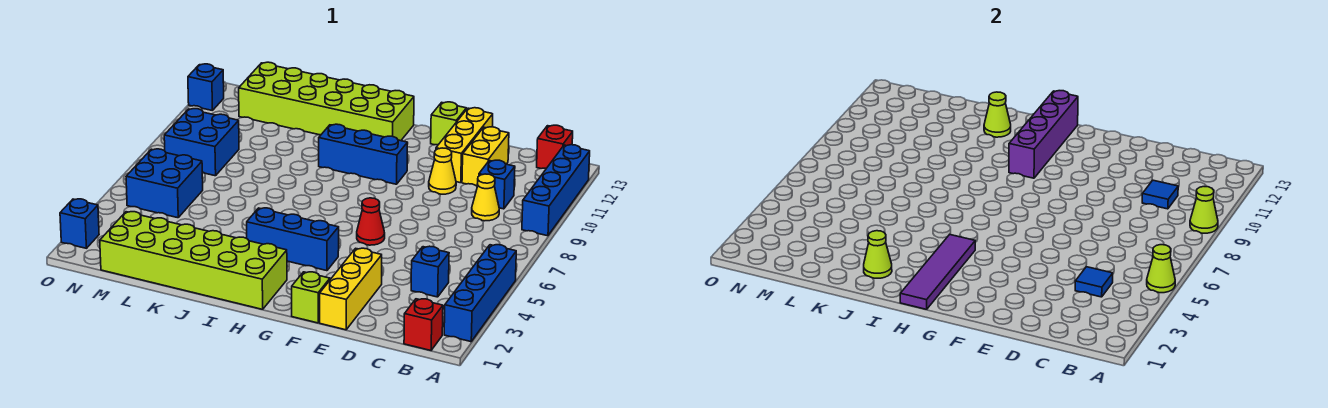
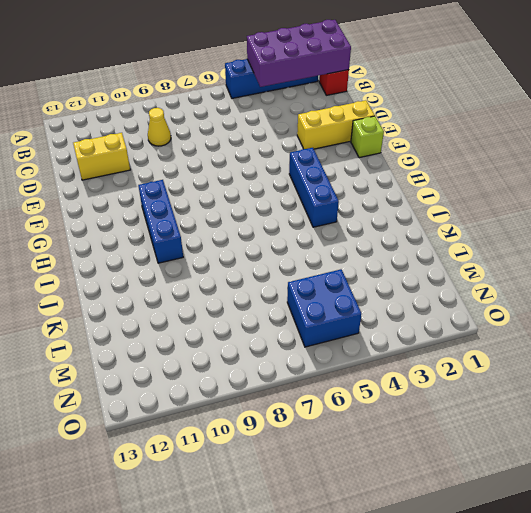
purple 2x4 brick [247,20,351,87] -> none
none -> blue 1x4 brick [522,145,590,236]
none -> red 1x1 brick [537,125,573,169]
none -> blue 1x1 brick [411,246,449,297]
none -> blue 1x1 brick [479,160,515,209]

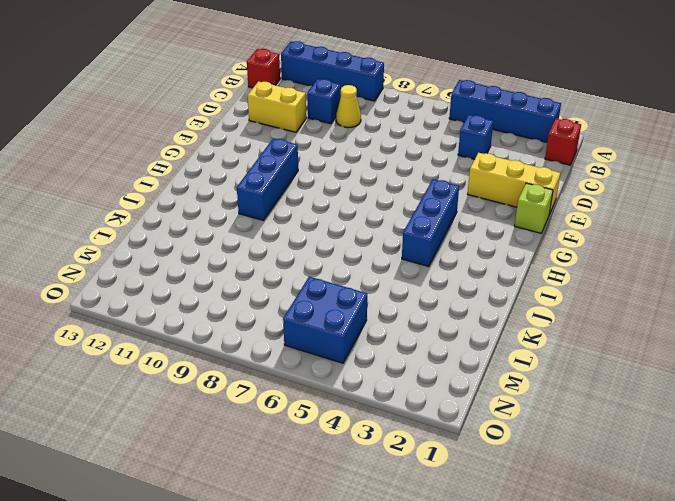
none -> yellow 1x1 cone [429,148,456,194]
none -> yellow 1x3 brick [436,108,493,183]
none -> red 1x1 cone [357,198,385,245]
none -> lime 1x1 brick [431,102,466,145]

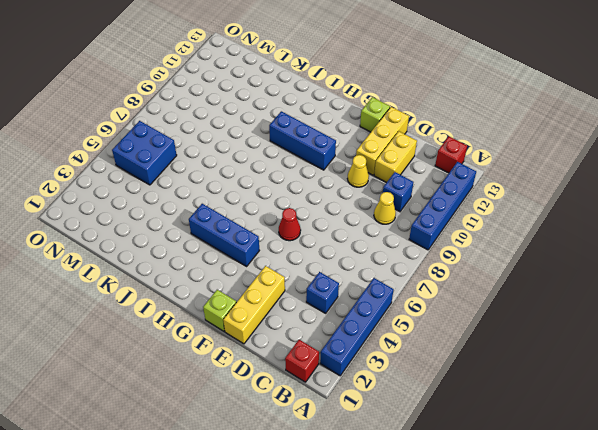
none -> lime 2x6 brick [100,212,287,309]
none -> lime 2x6 brick [239,62,414,141]
none -> blue 2x2 brick [164,109,239,176]
none -> blue 1x1 brick [60,199,99,248]

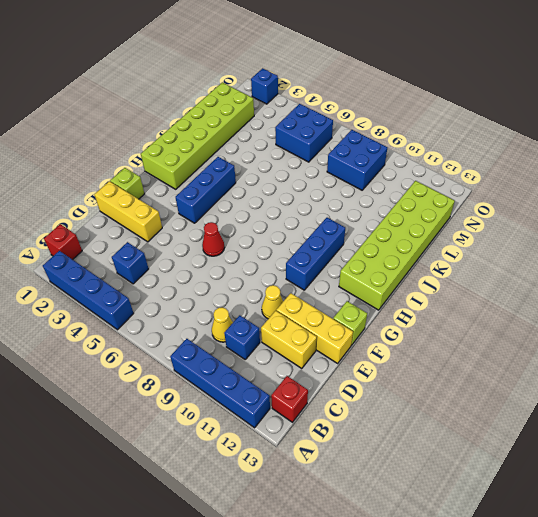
none -> blue 1x1 brick [188,64,224,111]
none -> lime 1x1 cone [1147,245,1175,293]
none -> lime 1x1 cone [1190,187,1218,233]
none -> blue 1x1 tile [1075,267,1113,297]

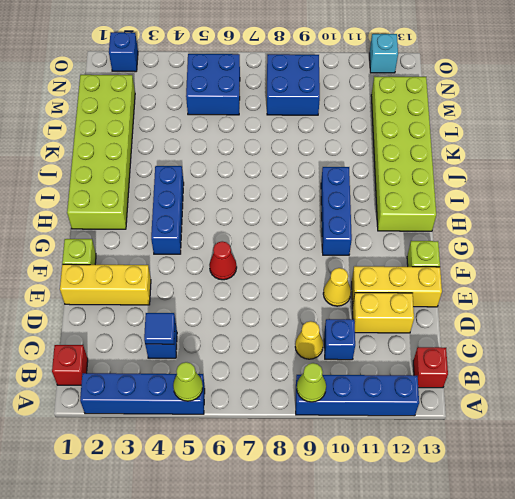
cyan 1x1 brick [370,34,398,73] -> blue 1x1 brick [188,64,224,111]
none -> blue 1x1 tile [1142,180,1178,209]
none -> purple 1x4 tile [900,235,975,309]
none -> purple 1x4 brick [1009,91,1078,178]
none -> lime 1x1 cone [864,231,892,278]

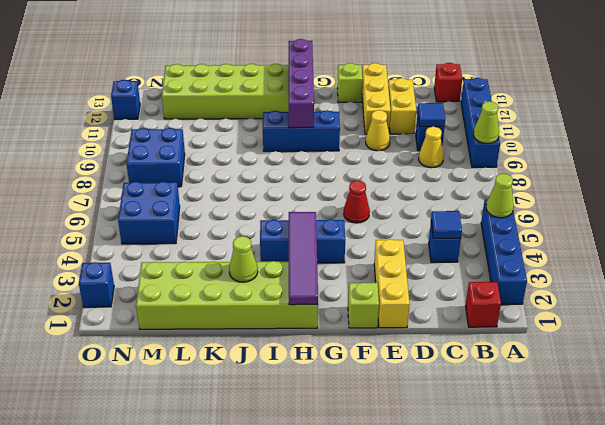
none -> lime 1x1 cone [984,92,1011,137]

